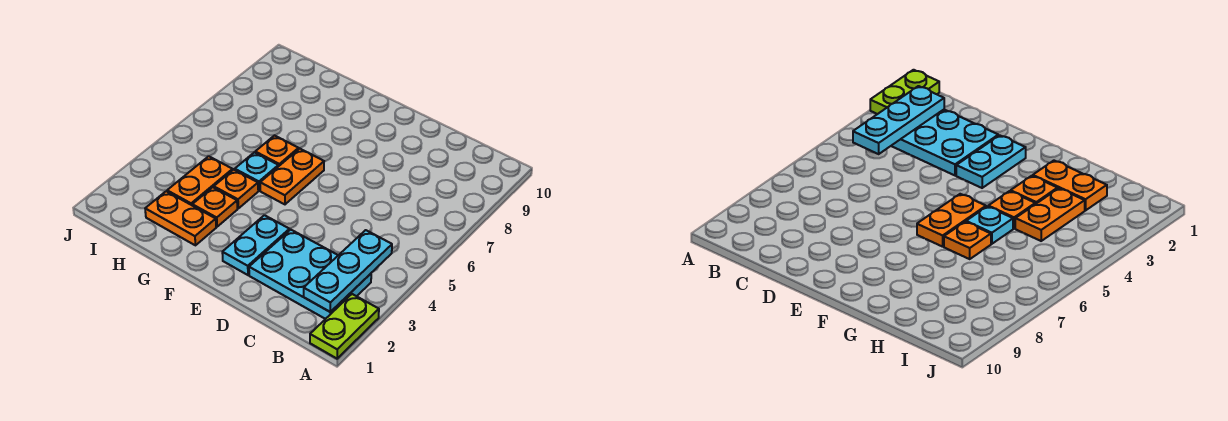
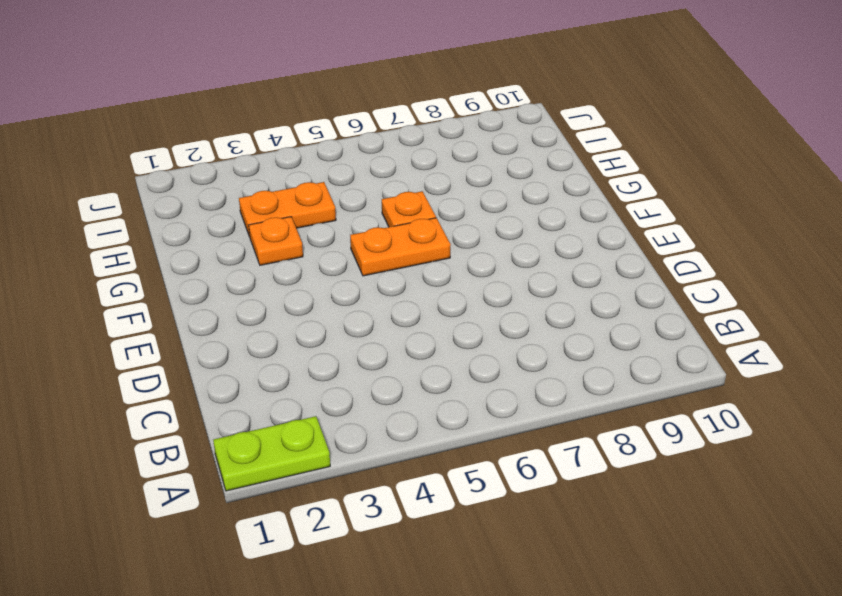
none -> cyan 2x3 plate [249,230,371,319]
none -> cyan 1x2 plate [222,215,289,275]

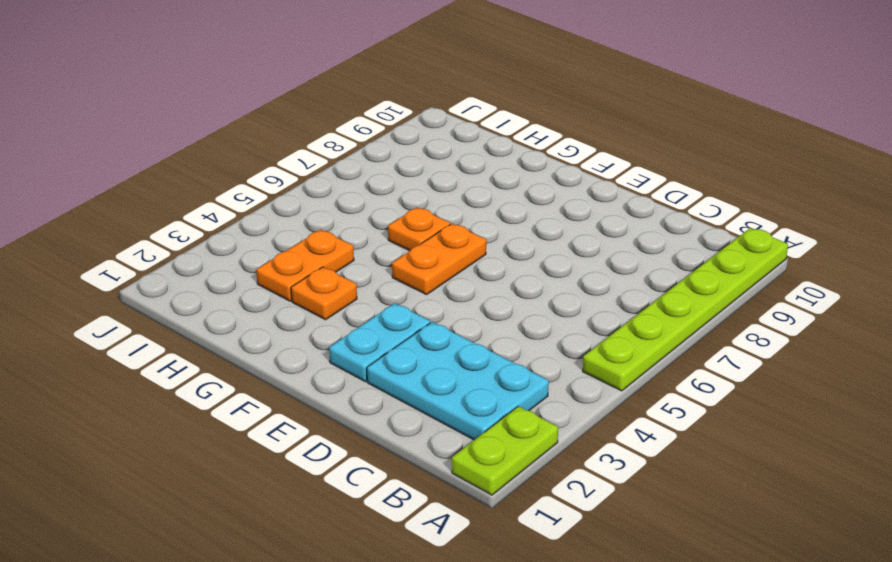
lime 1x6 plate [583,228,788,391] -> none
none -> orange 1x2 plate [145,191,216,245]
none -> orange 1x1 plate [214,170,258,208]

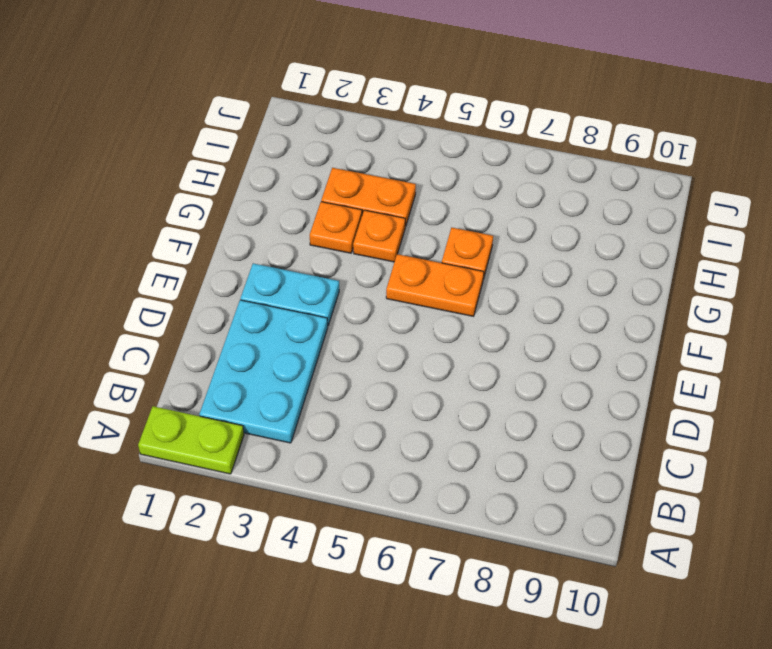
none -> orange 1x2 plate [145,191,216,245]
none -> cyan 1x1 plate [235,152,278,191]

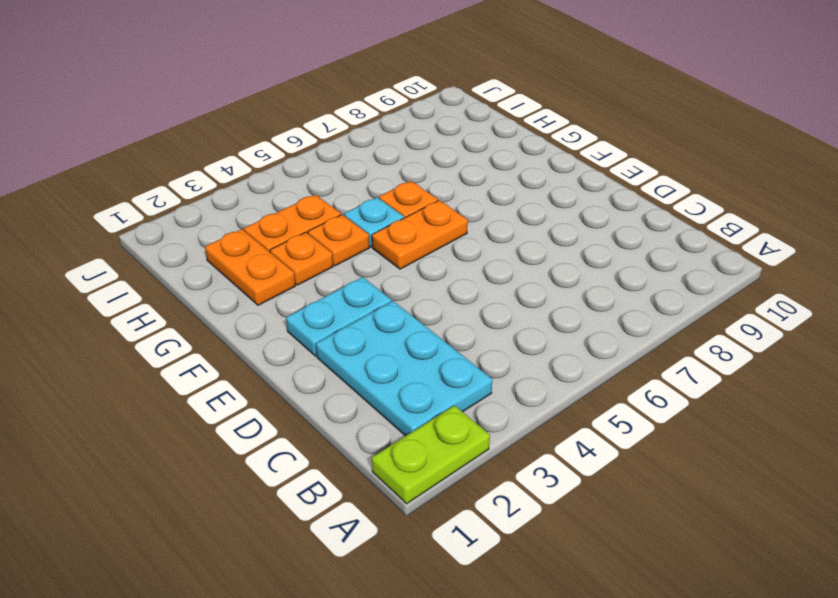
none -> cyan 1x3 plate [304,230,392,312]

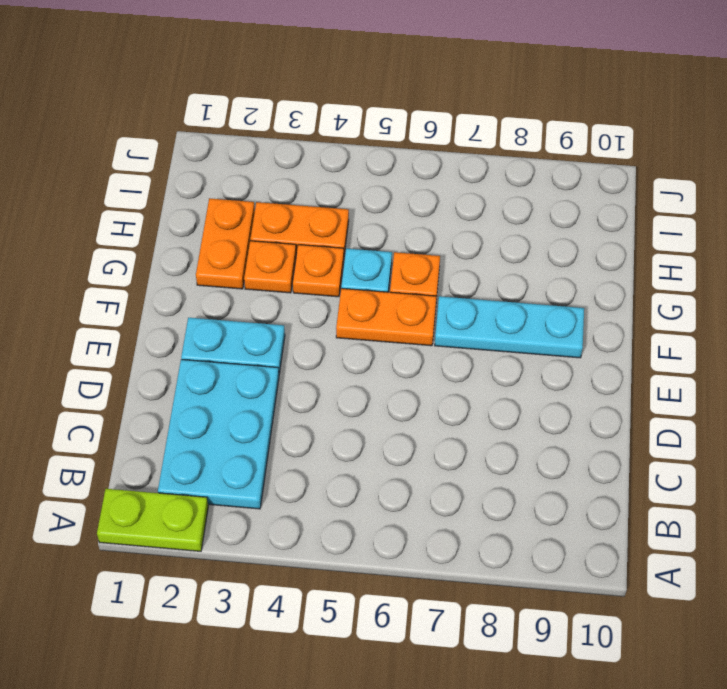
cyan 1x3 plate [435,296,584,358] -> cyan 1x3 plate moved to [304,230,392,312]

